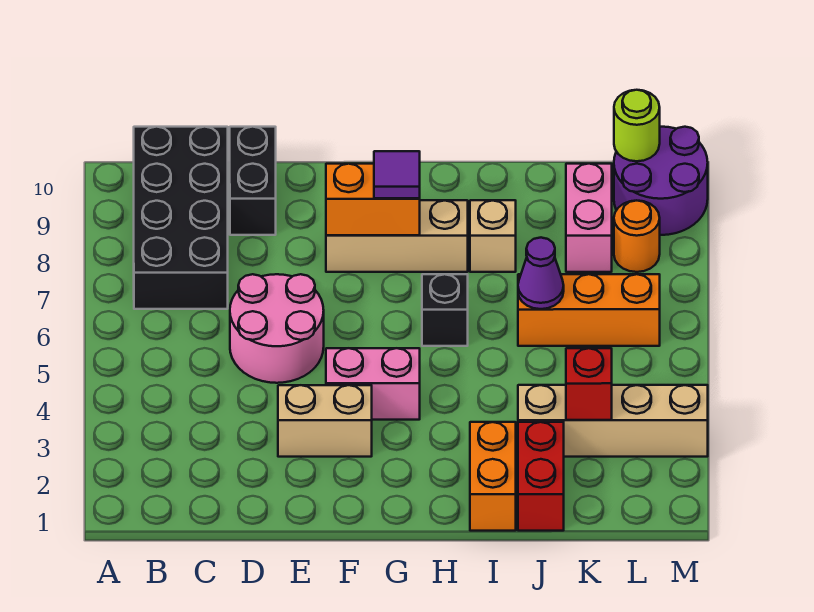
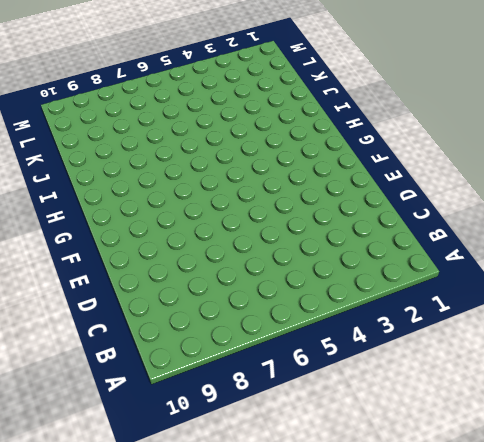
none -> black 2x4 brick [134,127,228,309]
none -> pink 2x2 round brick [230,274,324,383]
none -> black 1x2 brick [230,127,276,235]

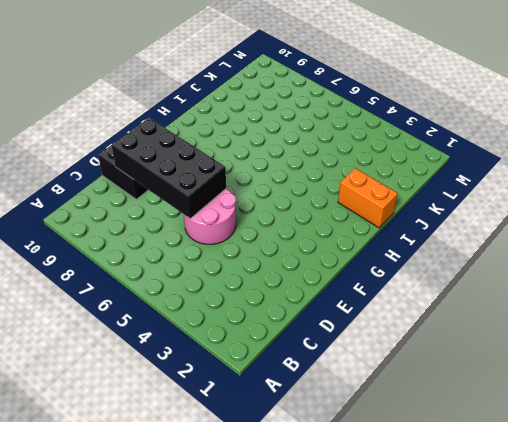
black 2x4 brick [111,118,226,219] -> black 2x4 brick moved to [134,127,228,309]
none -> tan 1x2 brick [278,385,372,457]
none -> pink 1x2 brick [326,348,420,420]
none -> tan 1x3 brick [326,200,468,272]

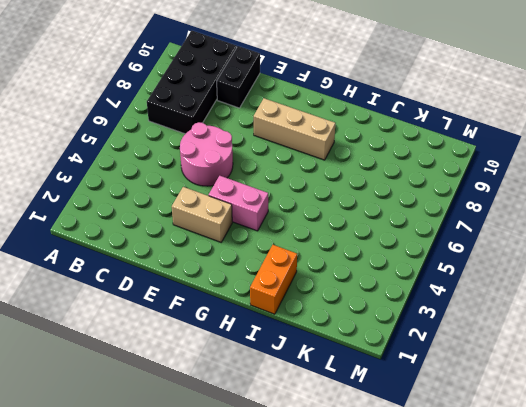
none -> black 1x1 brick [422,274,468,346]
none -> tan 1x1 brick [470,200,516,272]
none -> red 1x2 brick [518,422,564,531]

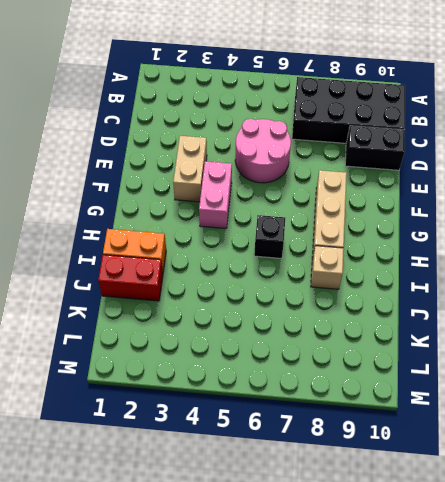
none -> tan 1x4 brick [518,385,708,457]
none -> orange 1x3 brick [518,274,660,346]
none -> pink 1x2 brick [566,164,612,272]

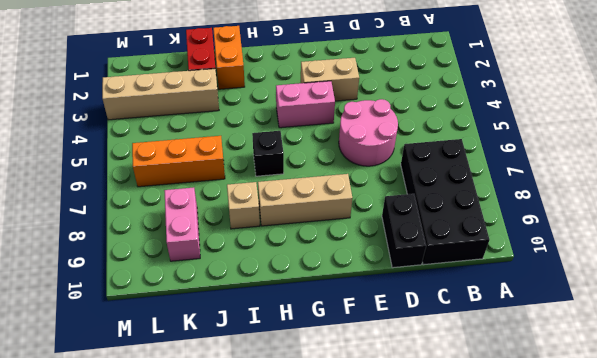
none -> orange 1x1 round brick [614,200,660,272]
none -> purple 2x2 round brick [614,127,708,235]
none -> orange 1x2 brick [326,164,420,235]

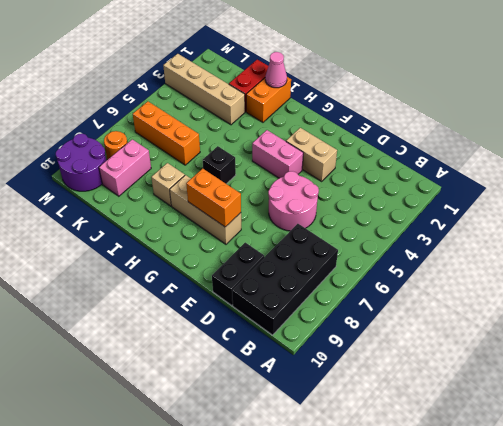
pink 1x1 cone [265,52,287,88] -> none
none -> purple 1x1 cone [518,238,564,309]
none -> red 1x1 brick [566,348,612,420]
none -> lime 1x1 round brick [614,90,660,161]

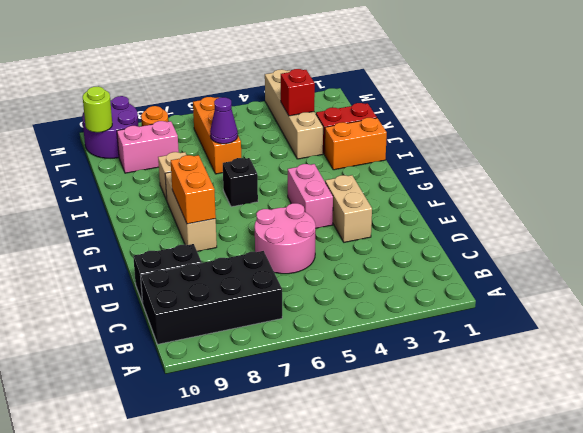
none -> purple 1x1 tile [374,151,420,198]

